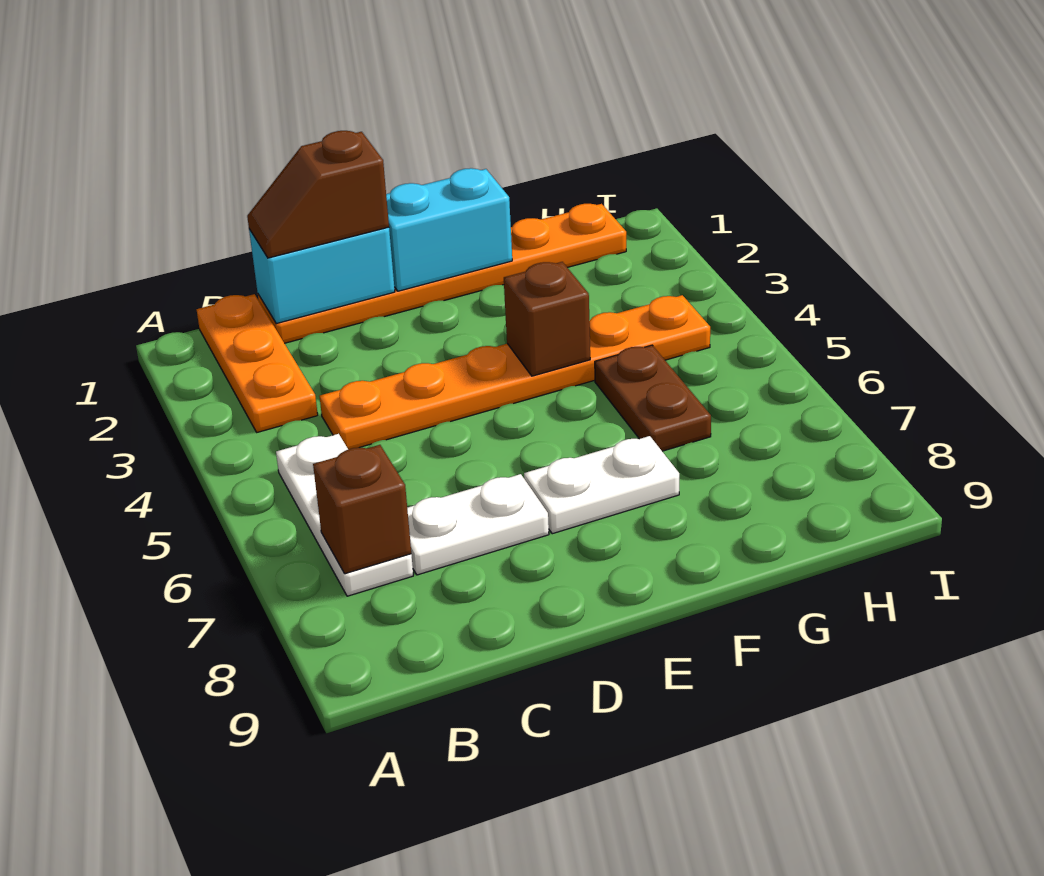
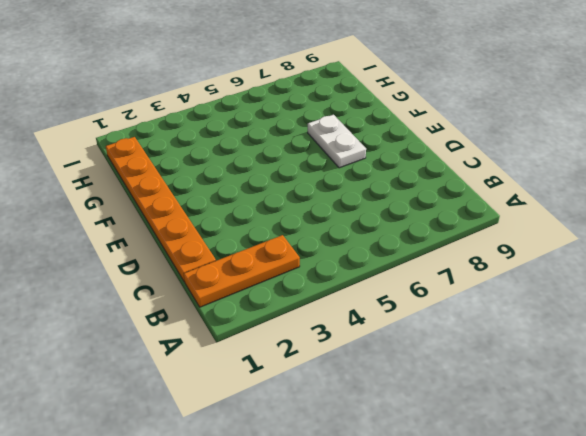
none -> white 1x3 plate [276,434,413,596]
none -> orange 1x6 plate [320,295,710,450]
none -> white 1x2 plate [407,474,549,575]

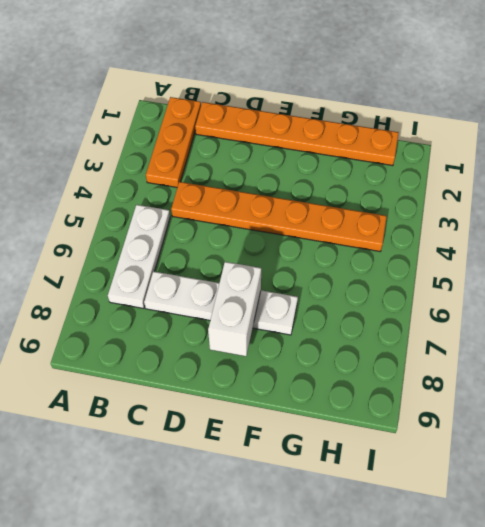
white 1x2 brick [208,262,261,356] -> none
none -> brown 1x2 plate [595,345,711,451]
none -> brown 1x1 brick [313,445,411,574]
none -> cyan 1x2 brick [249,227,395,324]

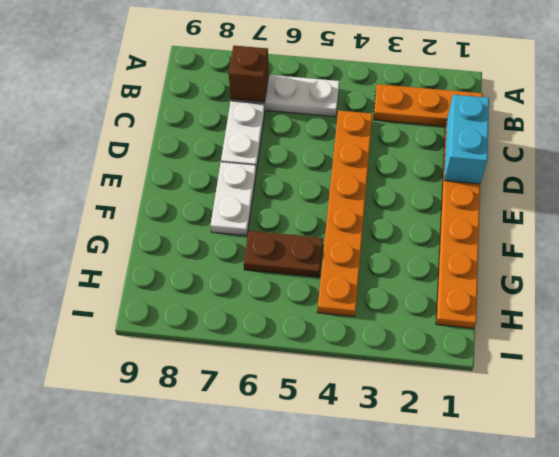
none -> cyan 1x2 brick [386,168,512,291]
none -> brown 1x1 brick [504,262,590,376]
none -> brown 1x2 slope [247,131,389,258]

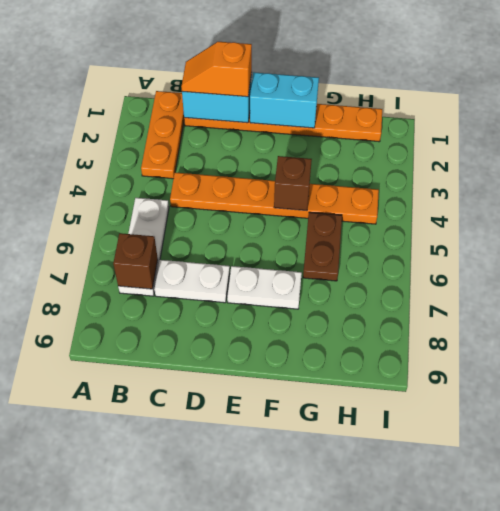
orange 1x2 slope [181,42,252,97] -> brown 1x2 slope [247,131,389,258]

